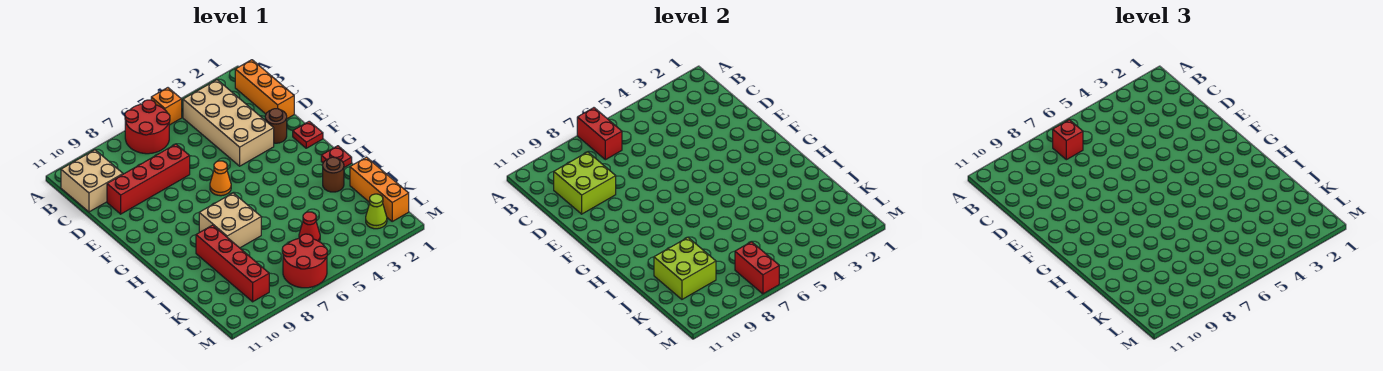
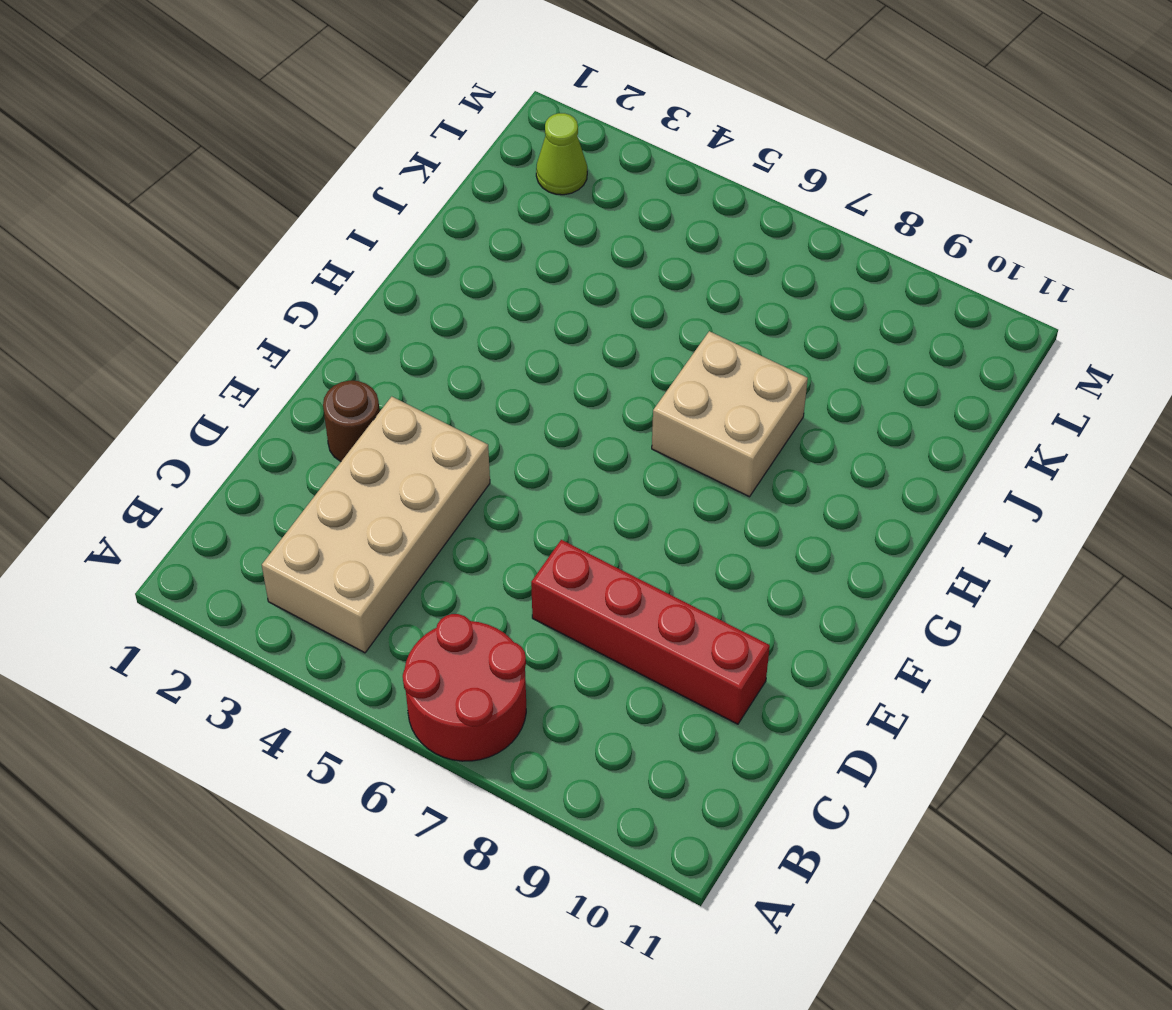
none -> orange 1x1 brick [151,88,182,125]
none -> orange 1x3 brick [235,60,294,119]
none -> tan 2x2 brick [61,150,123,212]

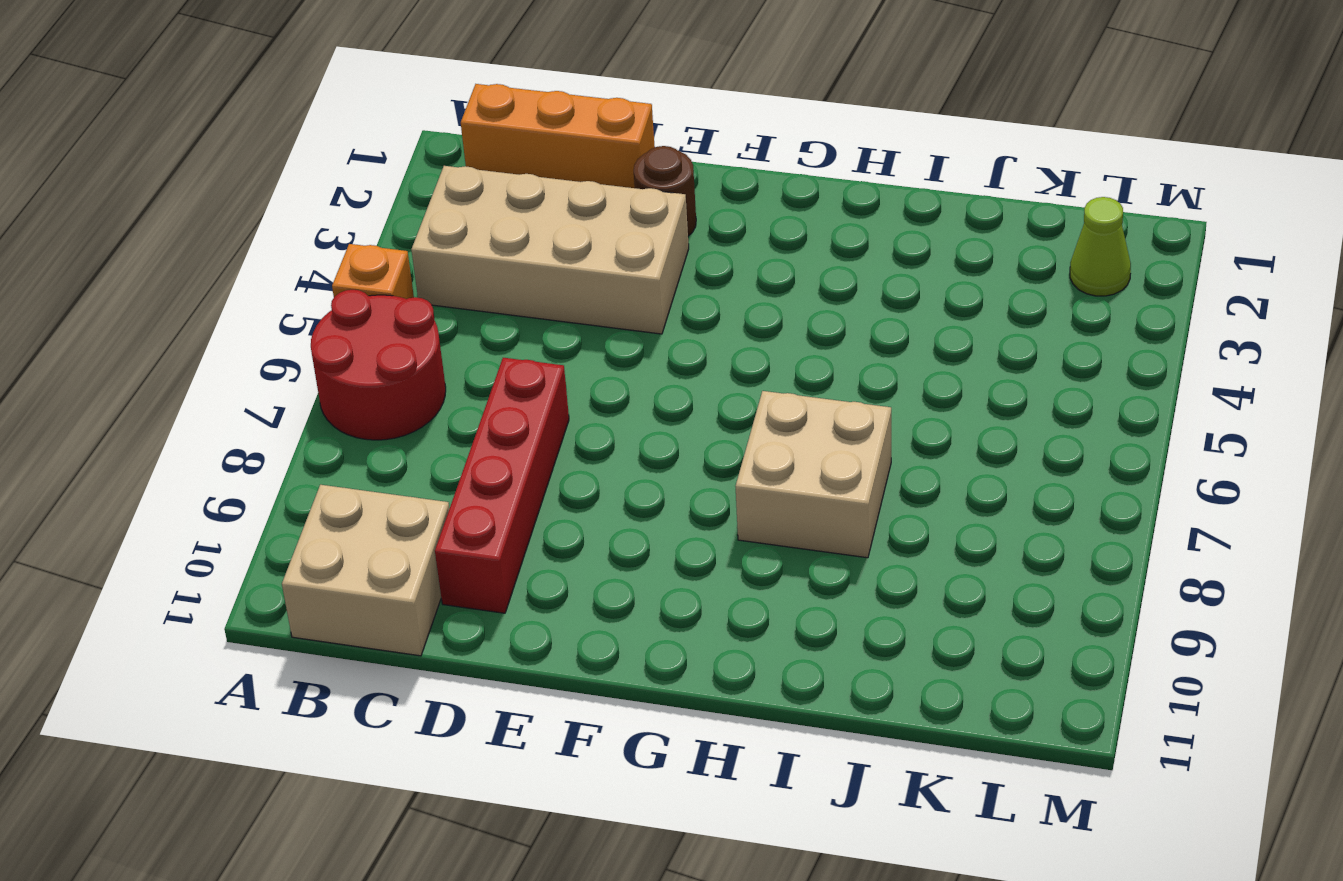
none -> red 1x1 plate [293,121,323,148]
none -> orange 1x1 cone [210,161,231,196]
none -> red 1x1 plate [321,146,352,167]

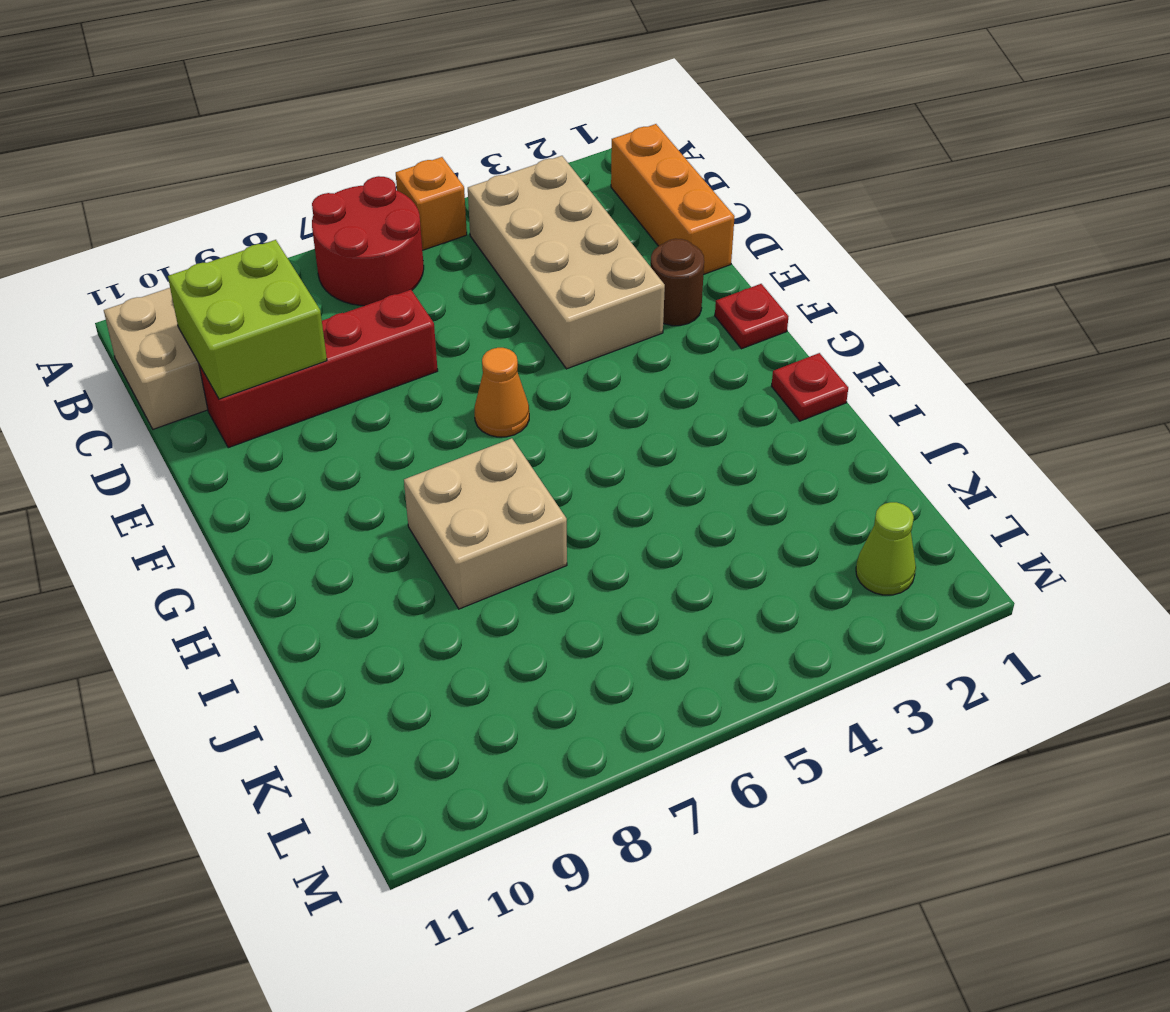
none -> brown 1x1 round brick [323,157,344,192]
none -> red 1x4 brick [196,225,269,302]
none -> orange 1x3 brick [350,157,409,221]

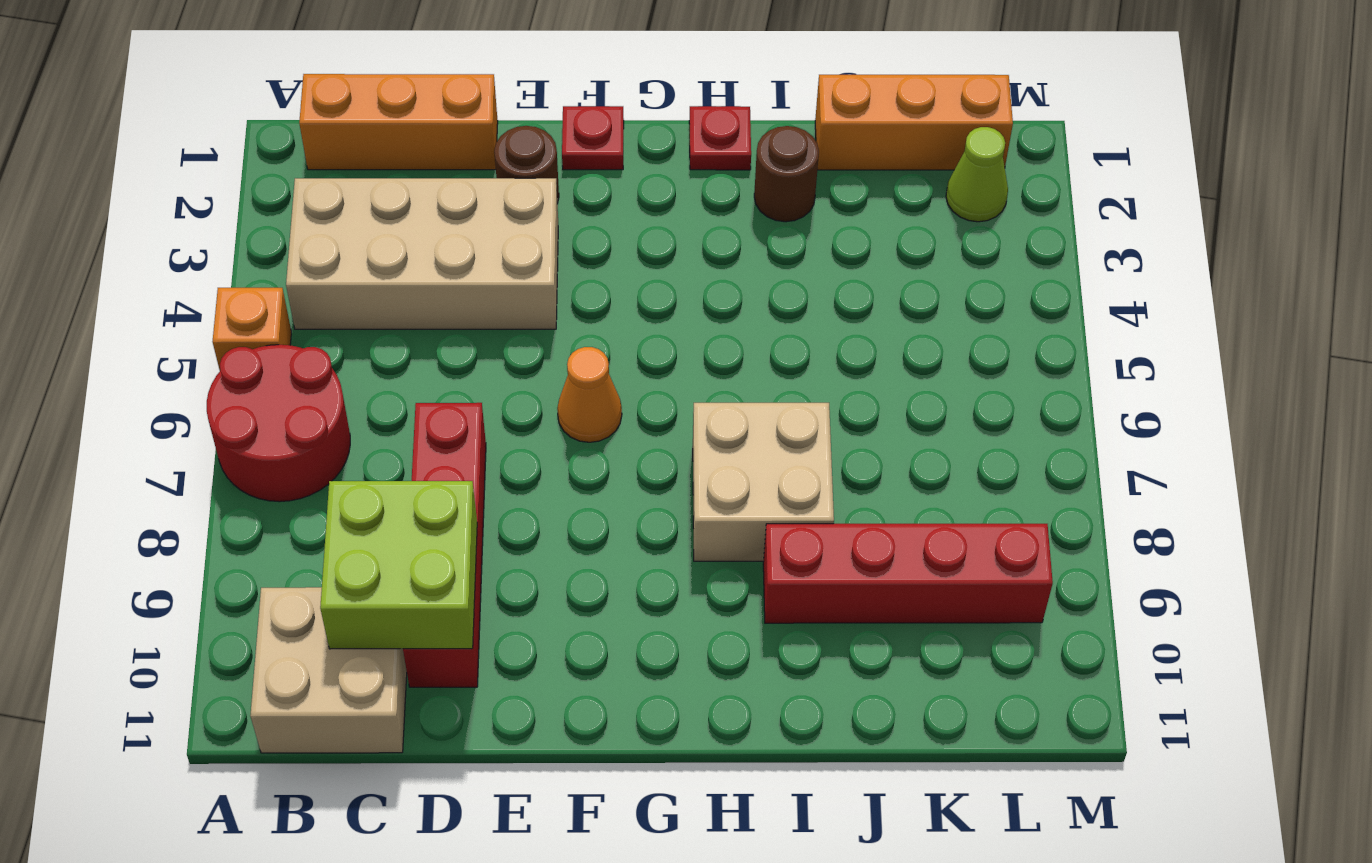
none -> red 1x1 cone [299,212,320,242]
none -> red 2x2 round brick [282,234,327,288]
none -> red 1x2 brick [577,108,622,160]

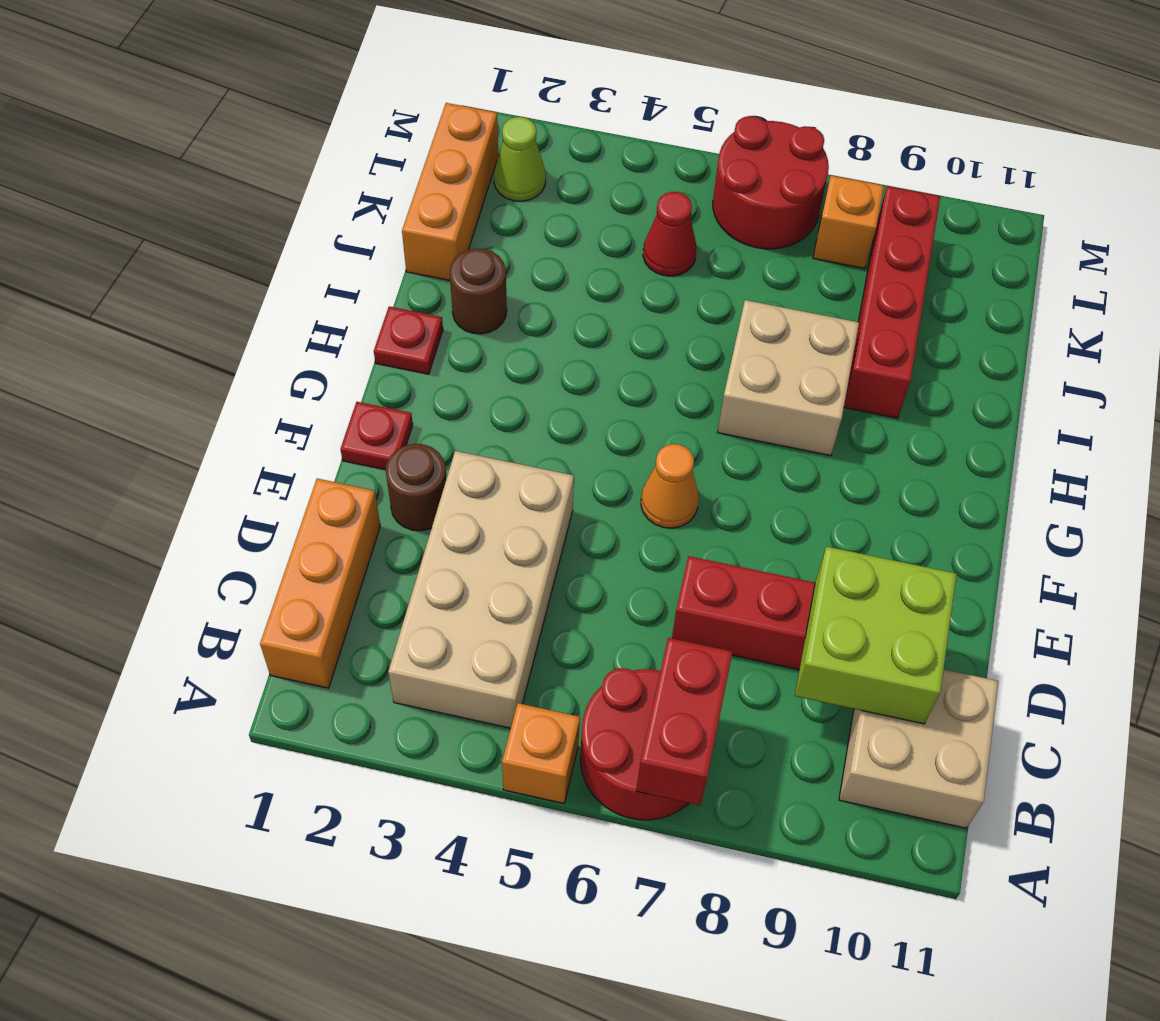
orange 1x1 brick [813,175,884,269] -> none
none -> lime 2x2 brick [654,237,716,299]
none -> red 1x2 brick [735,242,779,294]
none -> red 1x1 brick [1053,120,1083,160]

